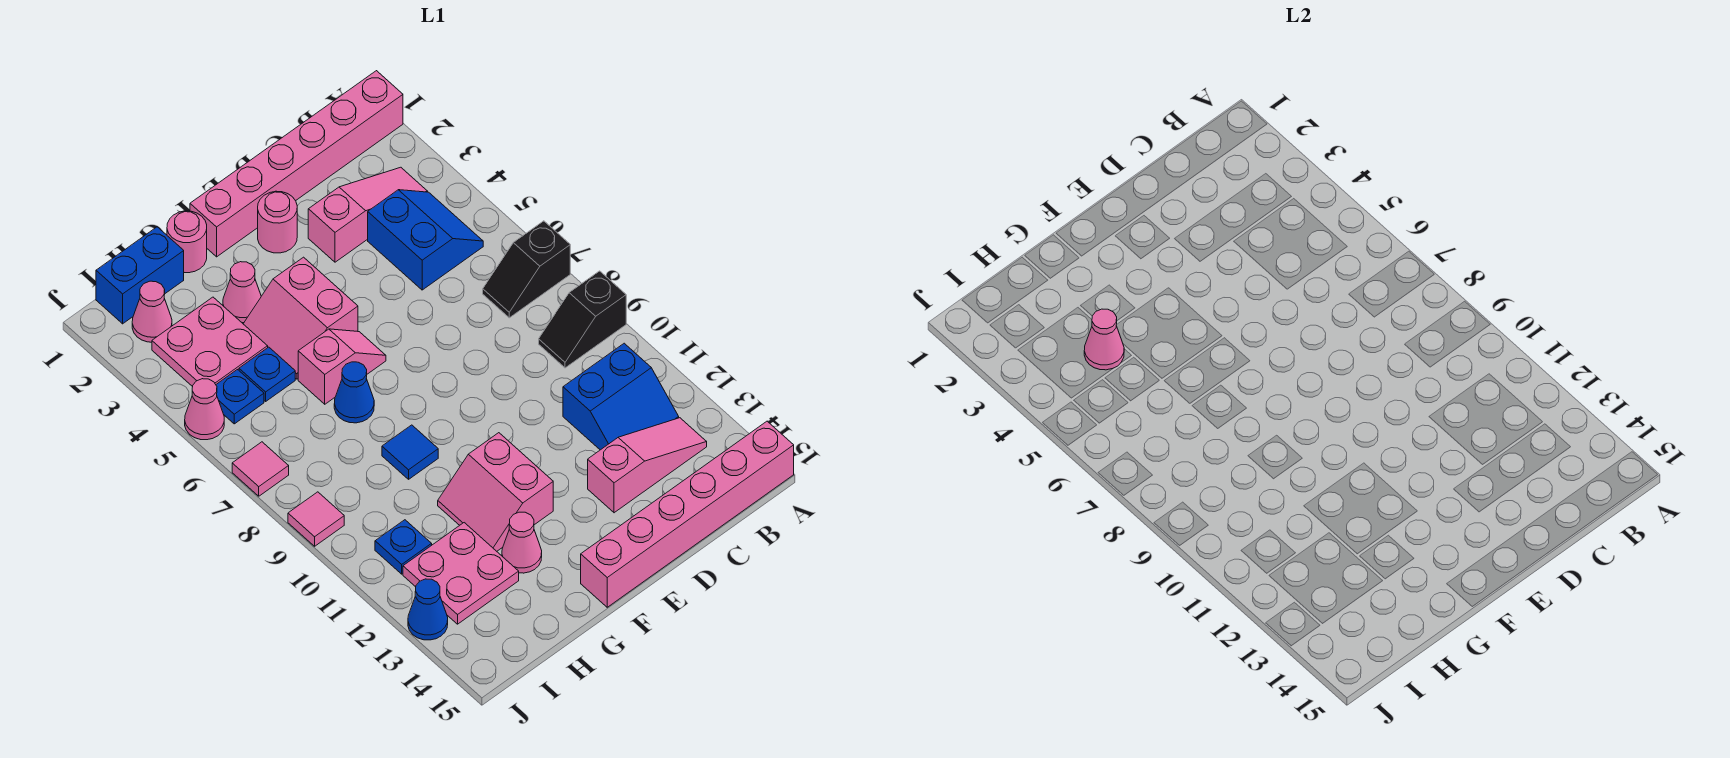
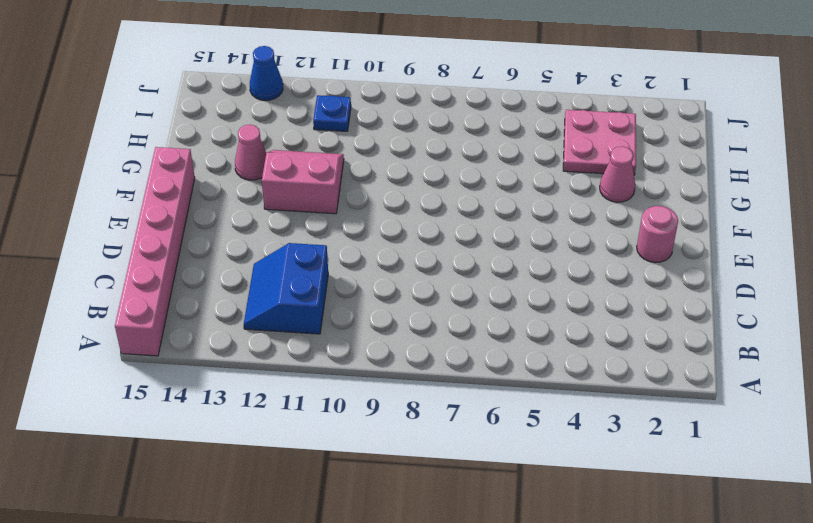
none -> pink 1x6 brick [190,71,403,257]
none -> black 1x2 slope [483,221,570,318]
none -> black 1x2 slope [539,271,626,368]

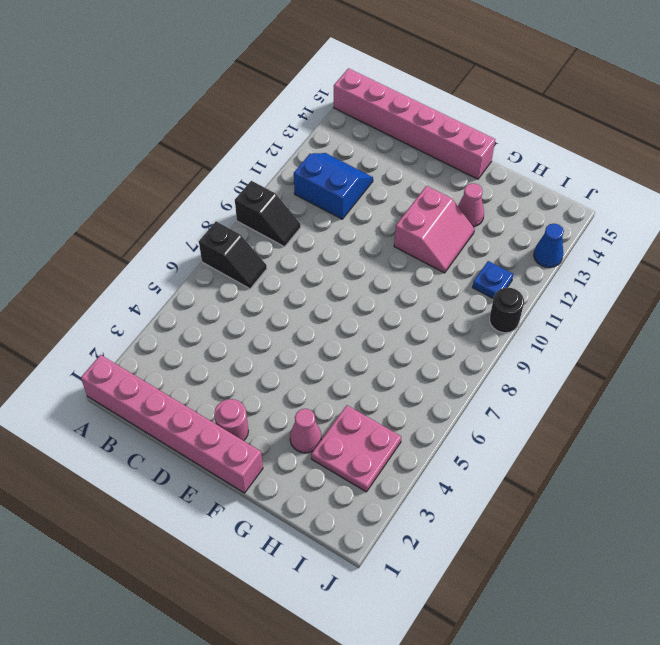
black 1x1 round brick [490,288,524,333] -> none
none -> pink 1x3 slope [308,167,428,262]
none -> blue 2x2 slope [368,190,483,290]
none -> pink 1x3 slope [588,418,707,513]

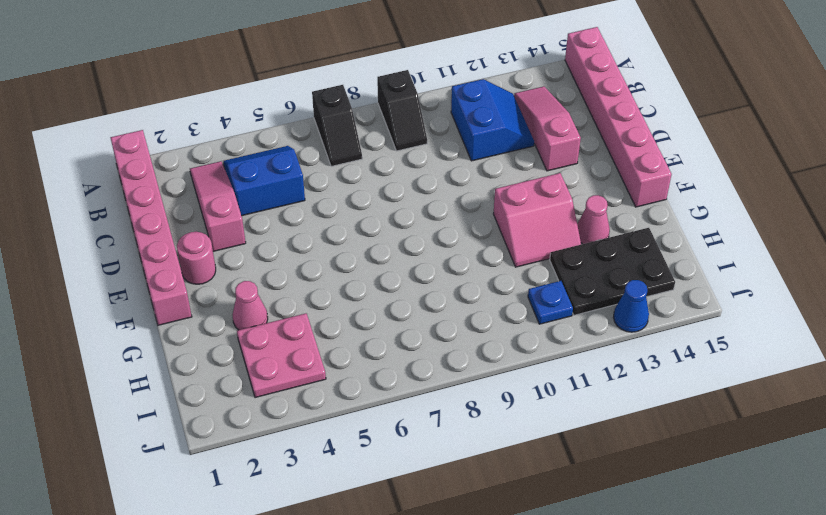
black 2x3 plate [550,228,675,315] -> pink 2x2 plate [403,523,519,624]
none -> pink 2x2 slope [244,257,358,379]
none -> pink 1x2 slope [298,329,386,404]
none -> pink 1x1 round brick [167,211,207,273]

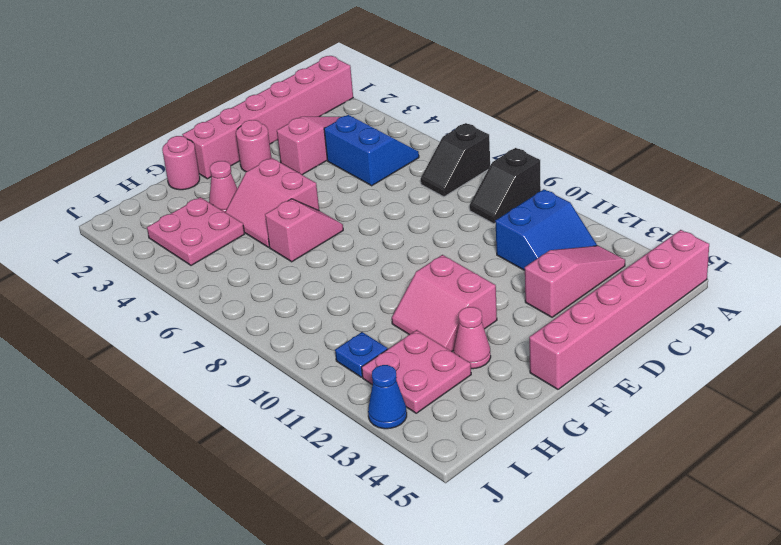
none -> blue 1x1 cone [334,362,374,423]
none -> blue 1x1 tile [382,425,438,479]
none -> blue 1x2 brick [96,227,184,324]

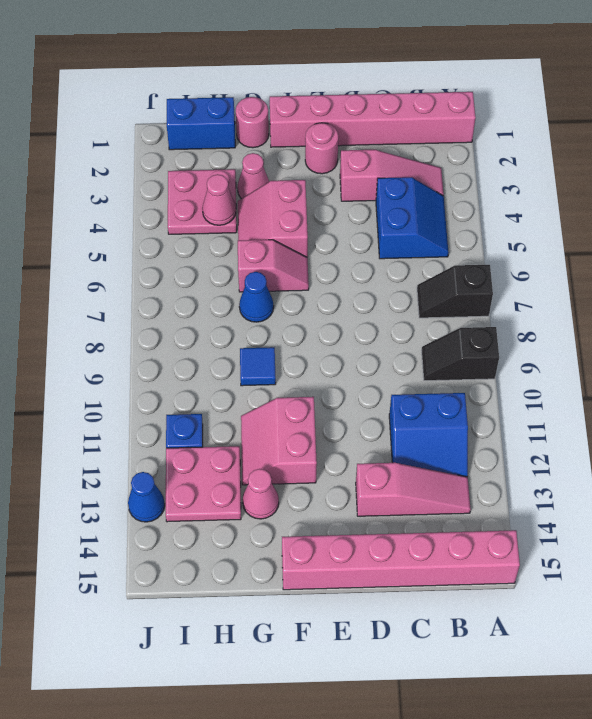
none -> blue 1x1 plate [239,347,295,401]
none -> pink 1x1 cone [132,281,172,342]
none -> blue 1x1 plate [216,370,264,424]

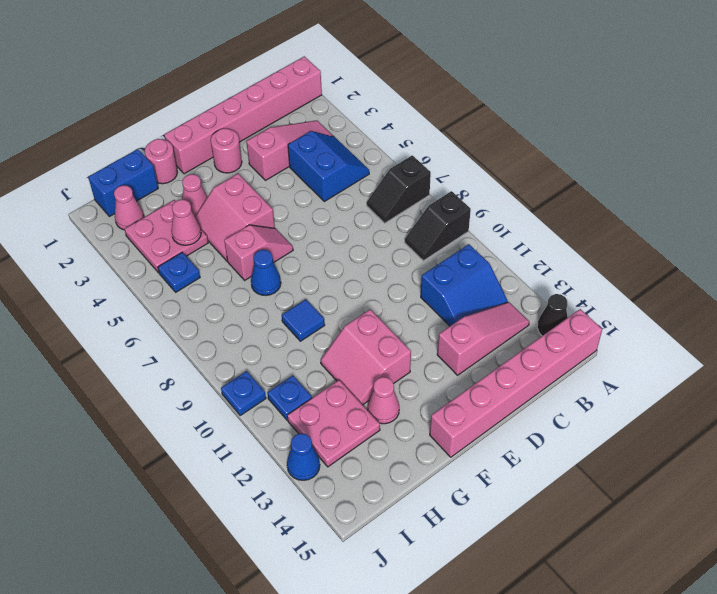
black 1x1 cone [537,294,568,336] -> none
blue 1x1 plate [221,371,266,416] -> blue 1x1 plate moved to [239,347,295,401]
none -> pink 1x1 cone [185,379,224,440]
none -> pink 1x1 tile [232,442,289,496]
none -> pink 1x1 tile [288,492,344,546]

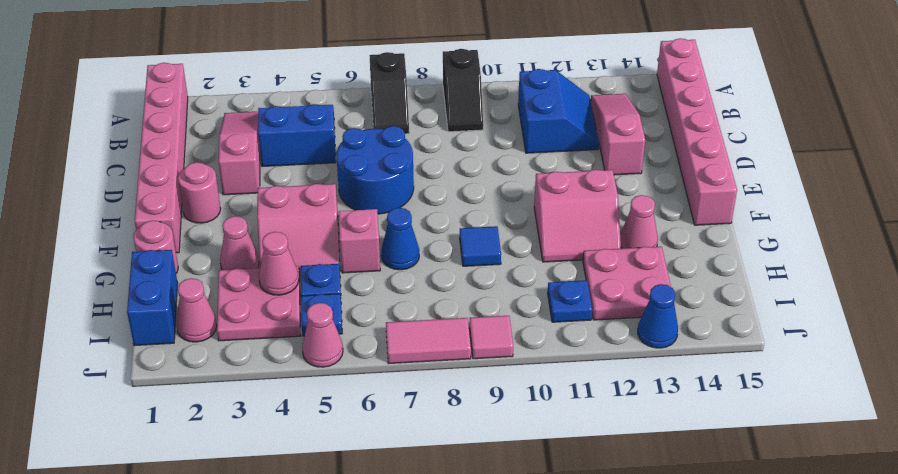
blue 2x2 round brick [337,126,414,214] -> none
pink 1x2 tile [386,318,471,364] -> pink 1x1 tile [232,442,289,496]

